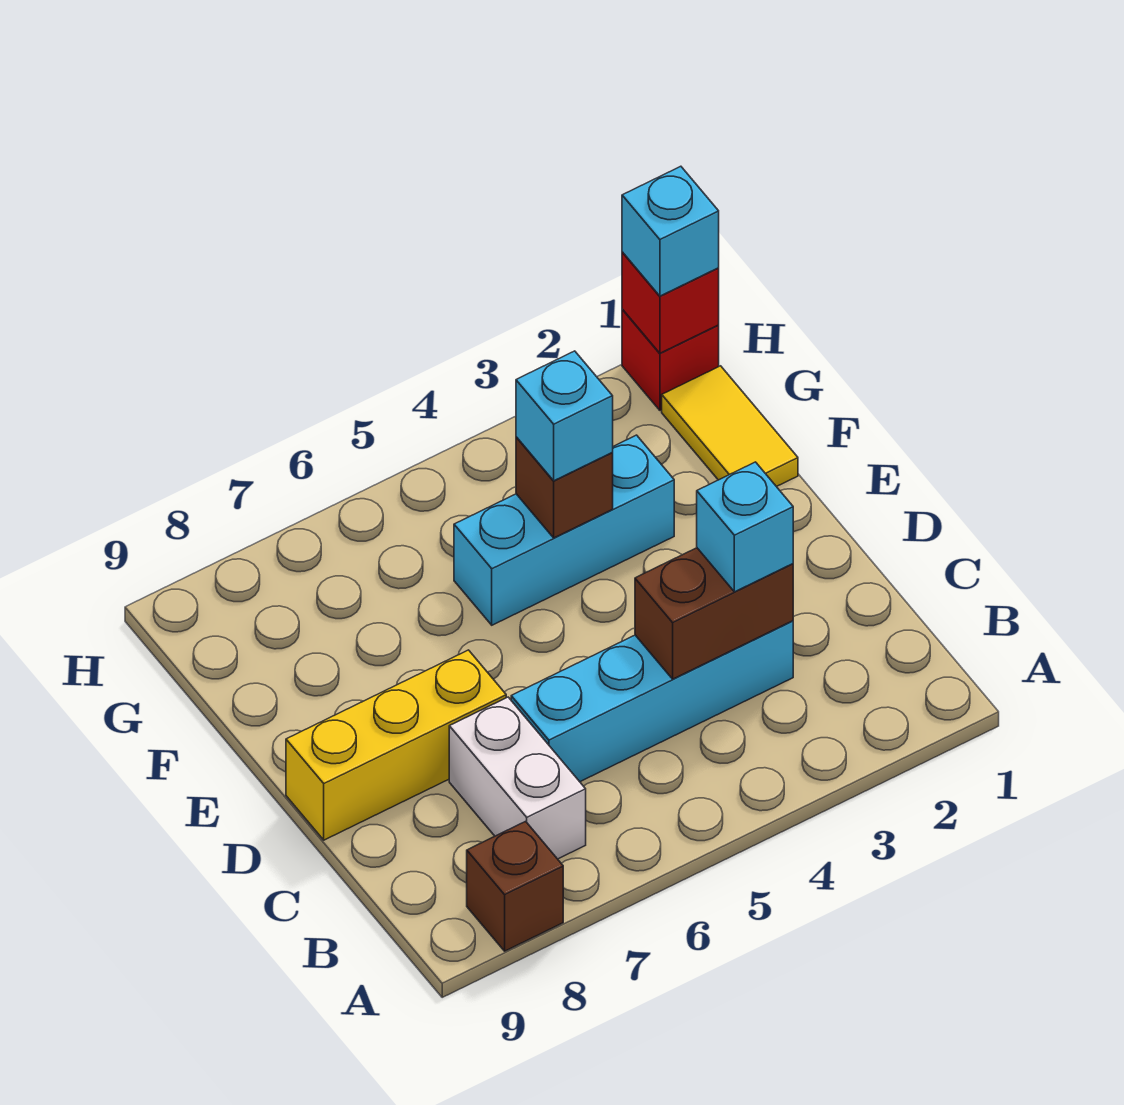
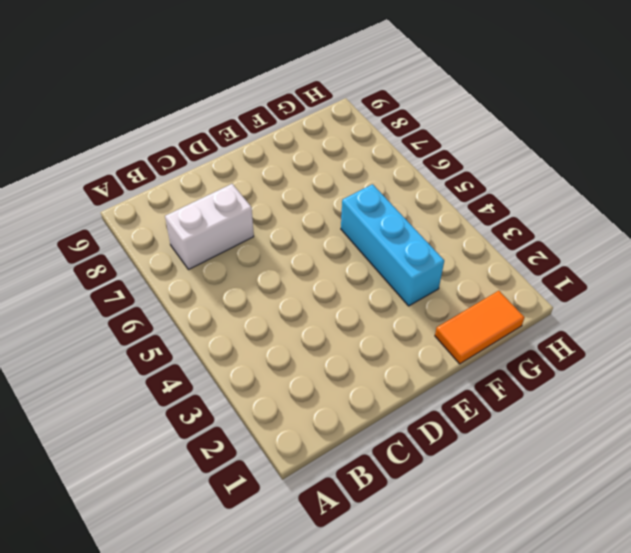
orange 1x2 tile [435,291,525,364] -> yellow 1x2 tile [662,366,798,487]
none -> brown 1x1 brick [467,821,563,951]
none -> cyan 1x4 brick [511,621,793,782]
none -> yellow 1x3 brick [286,650,506,840]

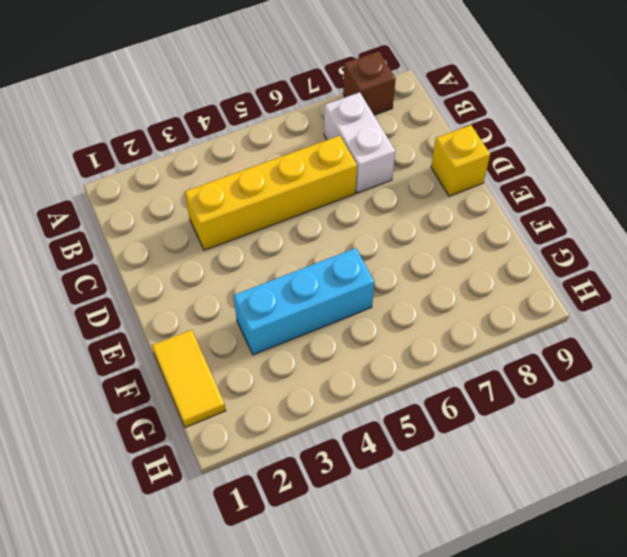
yellow 1x4 brick [185,136,357,250] -> cyan 1x4 brick [511,621,793,782]
yellow 1x1 brick [431,125,490,196] -> yellow 1x3 brick [286,650,506,840]
none -> red 1x1 brick [622,310,719,410]
none -> brown 1x2 brick [635,548,793,679]
none -> brown 1x1 brick [516,437,613,538]

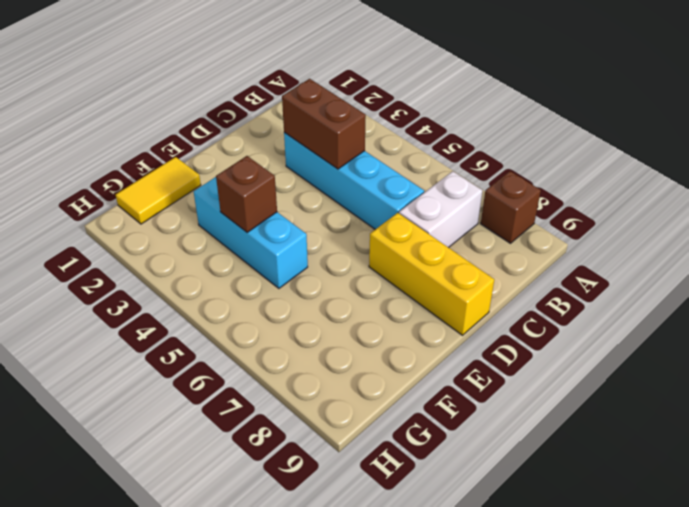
none -> red 1x1 brick [622,310,719,410]
none -> red 1x1 brick [622,252,719,353]
none -> cyan 1x1 brick [697,462,793,592]

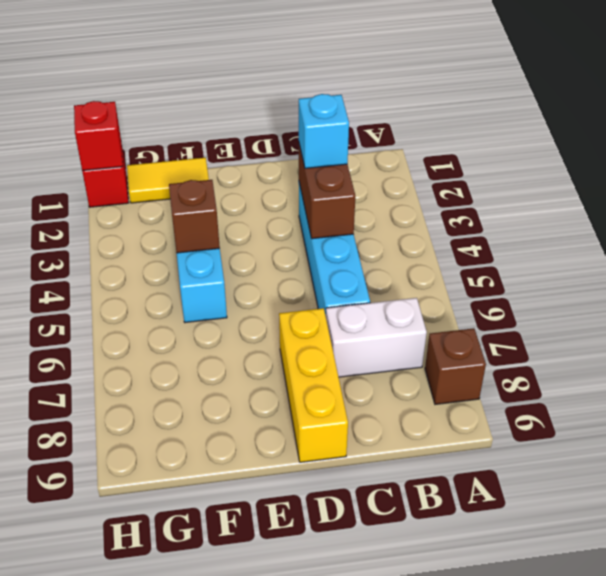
none -> cyan 1x1 brick [516,351,613,481]
none -> cyan 1x1 brick [622,166,719,296]

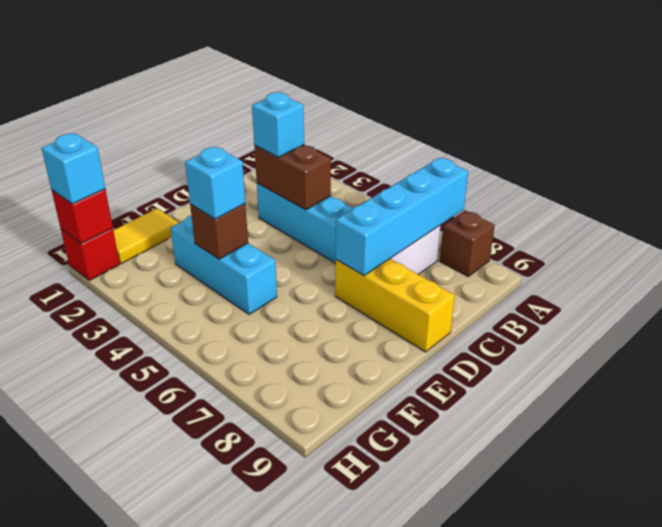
cyan 1x4 brick [336,158,468,276] -> none

